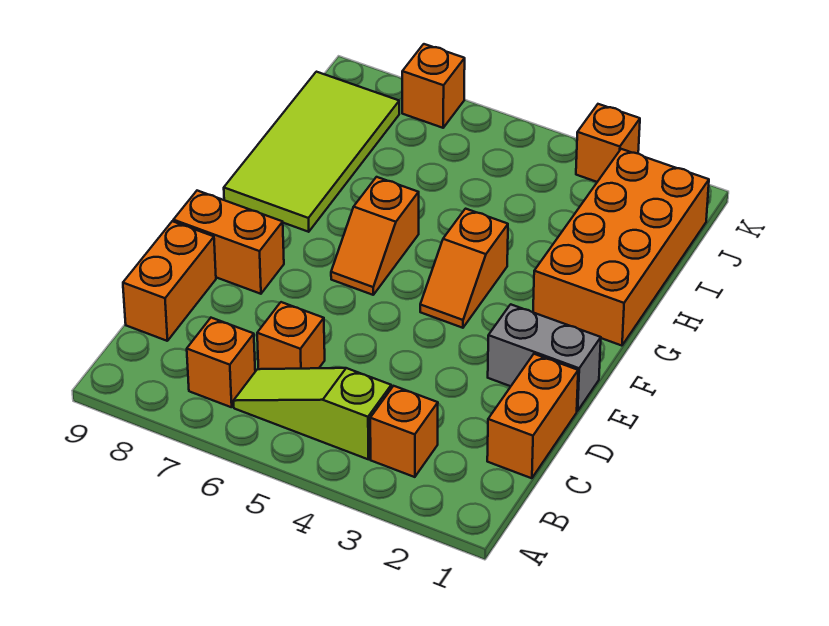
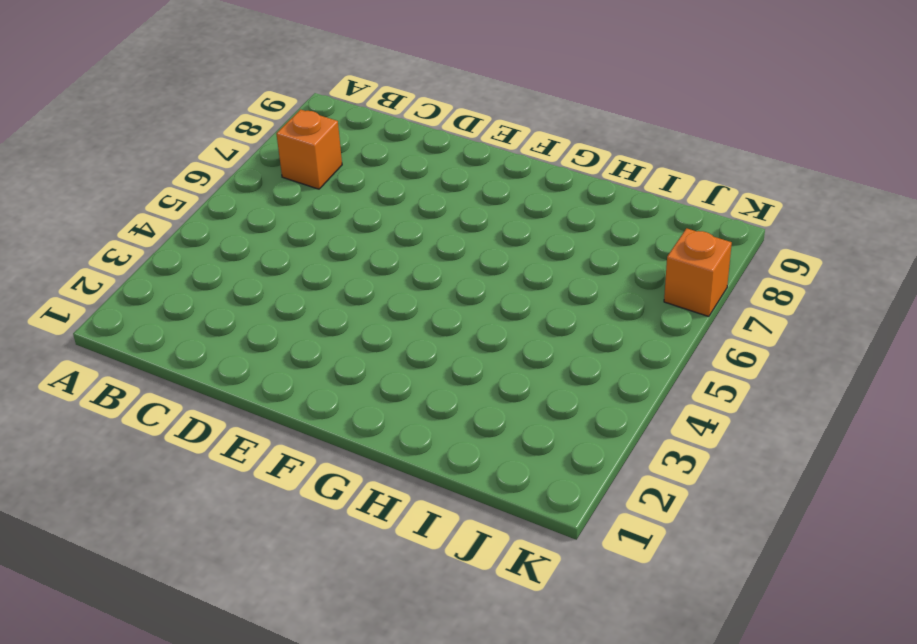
none -> orange 1x1 brick [370,386,438,477]
none -> lime 1x3 slope [234,368,391,459]
none -> orange 1x2 brick [487,354,578,478]

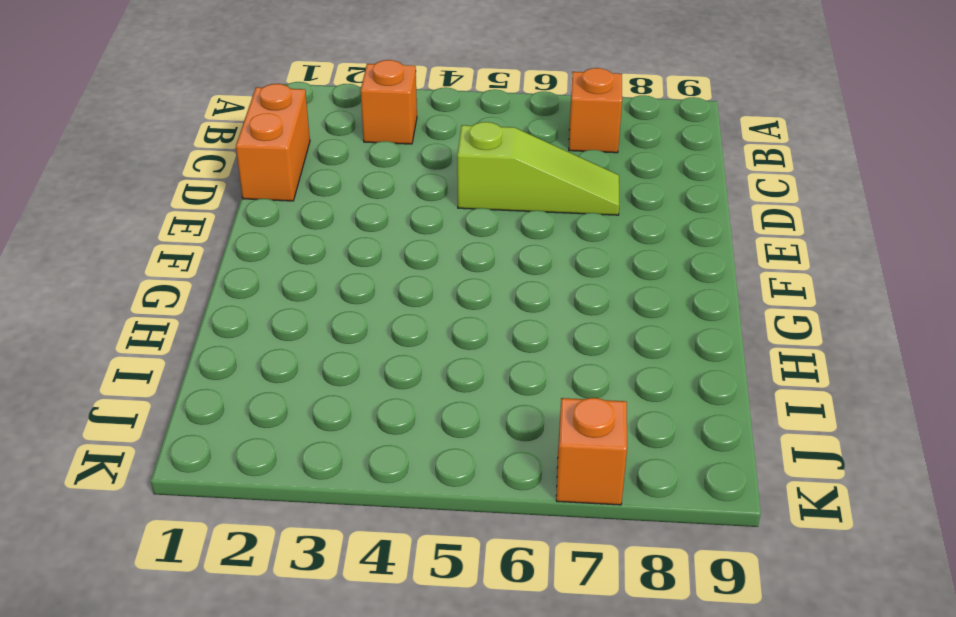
lime 1x3 slope [457,122,619,215] -> lime 1x3 slope moved to [234,368,391,459]
none -> orange 1x1 brick [257,302,325,369]
none -> orange 1x2 brick [123,221,216,341]
none -> grey 1x2 brick [488,304,601,411]

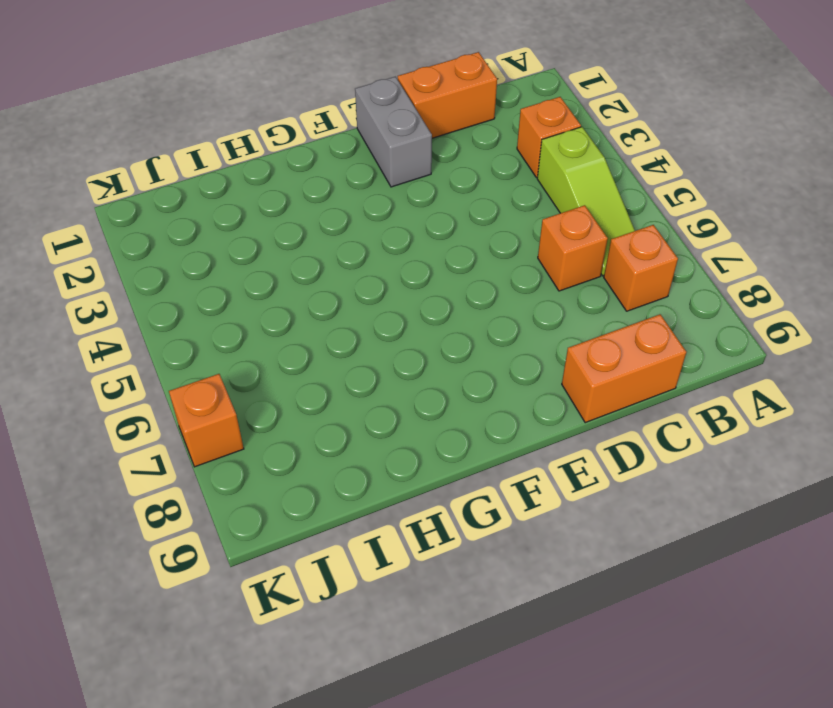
none -> orange 1x2 brick [173,191,284,294]
none -> orange 1x2 slope [420,209,508,328]
none -> orange 1x2 slope [331,177,419,295]

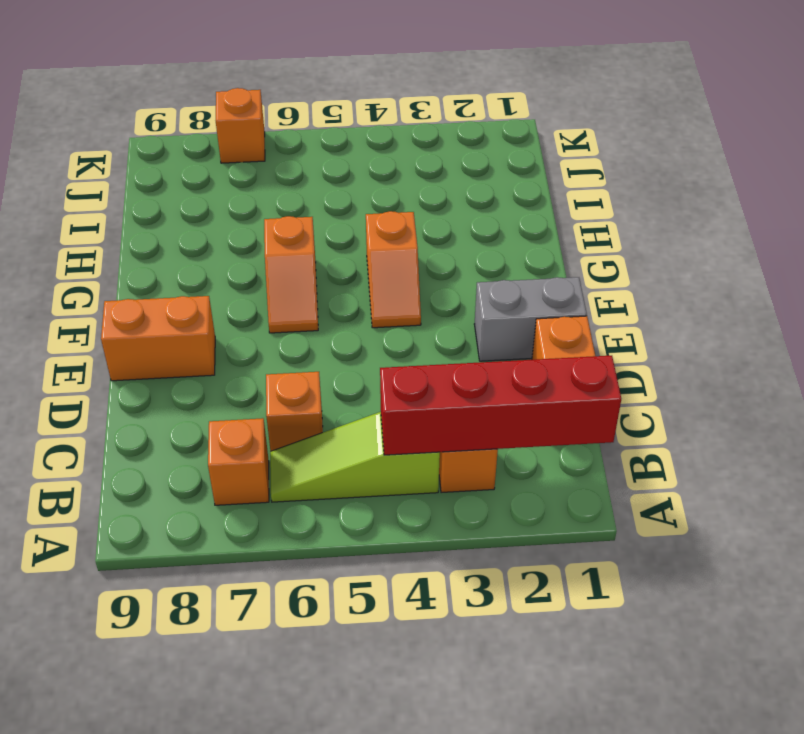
red 1x4 brick [380,356,621,455] -> none
none -> orange 1x2 brick [123,221,216,341]
none -> orange 2x4 brick [533,149,709,346]
none -> lime 2x4 tile [224,72,399,232]

